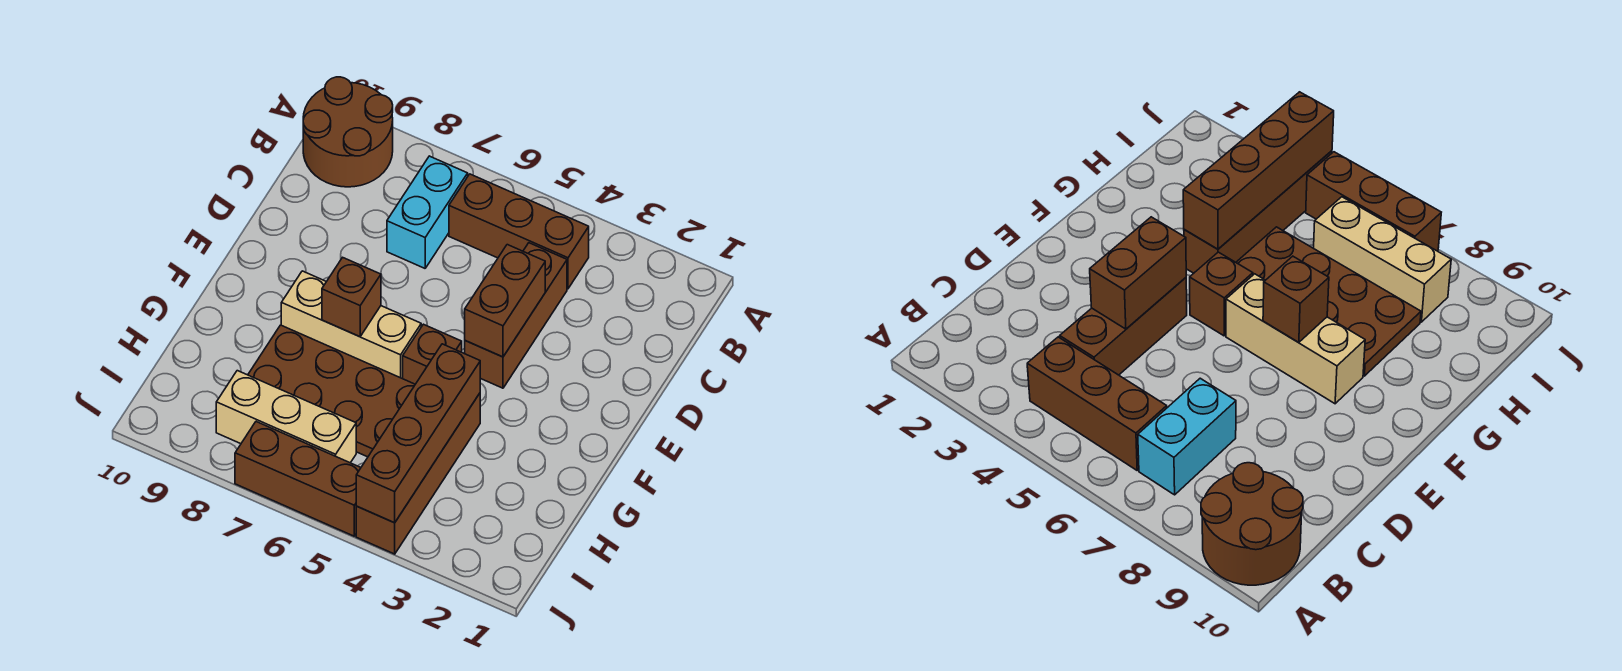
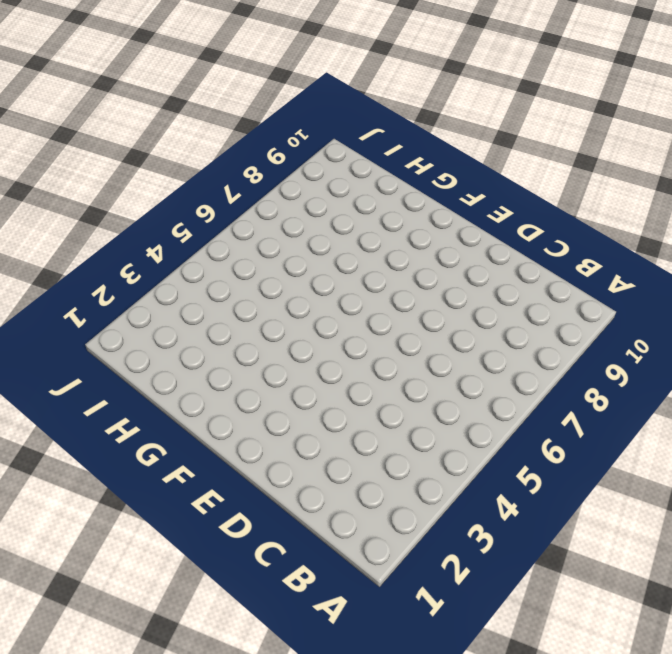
none -> brown 2x2 round brick [303,77,393,187]
none -> brown 1x3 brick [449,174,589,289]
none -> cyan 1x2 brick [387,156,468,268]

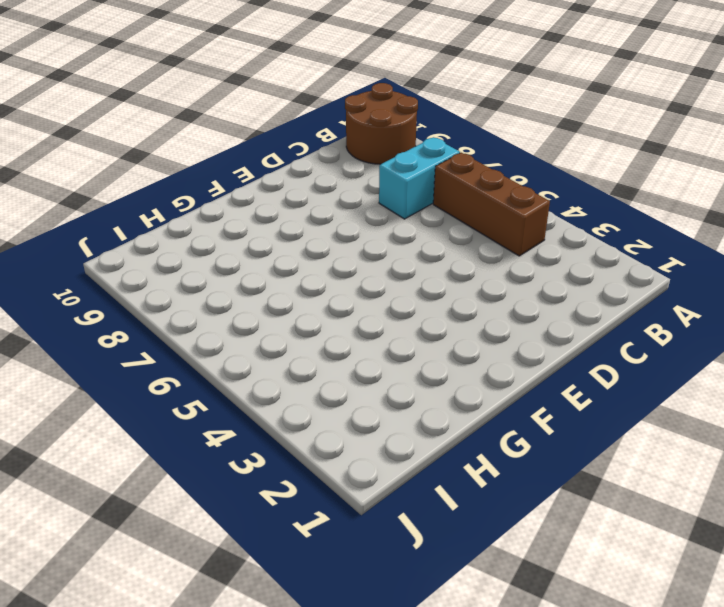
none -> brown 1x3 brick [465,243,567,388]
none -> brown 1x1 brick [403,324,462,384]
none -> tan 1x3 brick [281,271,421,379]

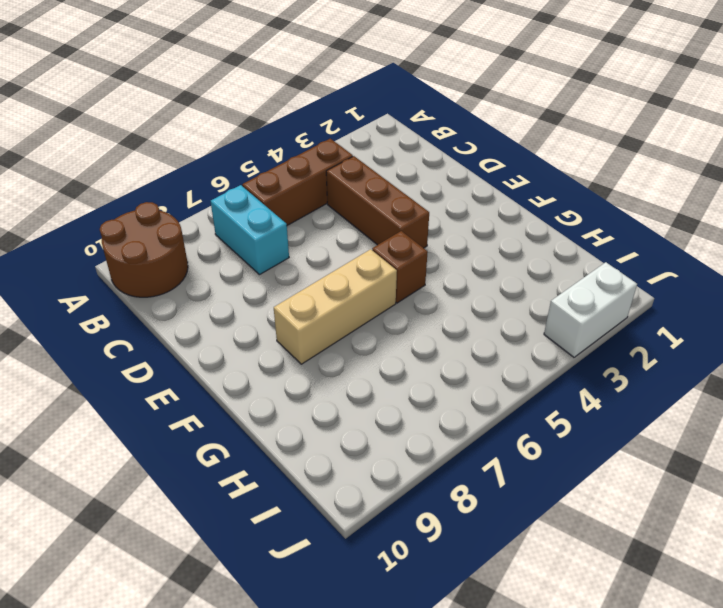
white 1x2 brick [544,262,637,357] -> none
none -> brown 1x4 brick [356,393,480,554]
none -> brown 2x4 plate [248,325,415,457]
none -> tan 1x3 brick [216,371,356,463]

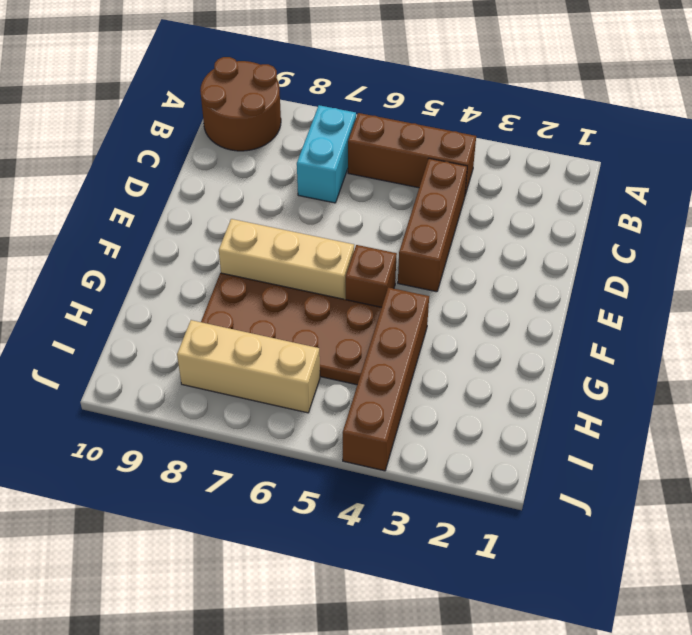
none -> brown 1x3 brick [235,422,361,536]
none -> brown 1x2 brick [465,245,545,357]
none -> brown 1x1 brick [322,257,381,337]

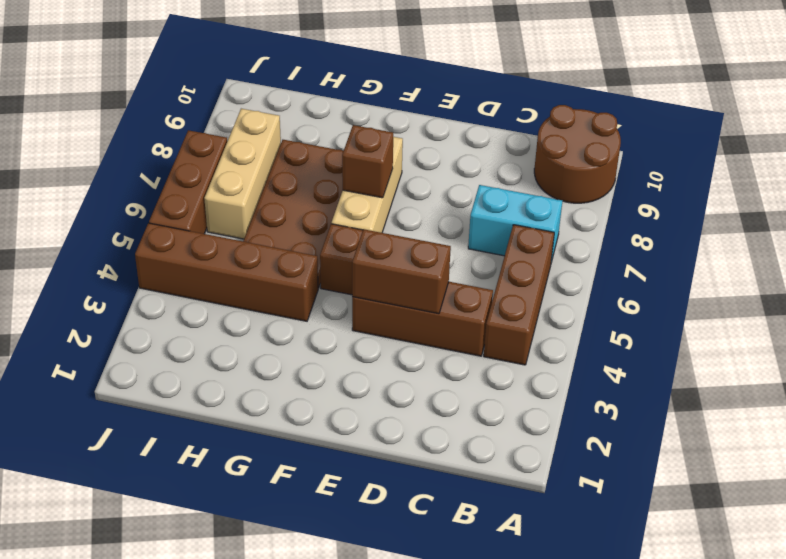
none -> brown 1x4 brick [356,344,480,523]

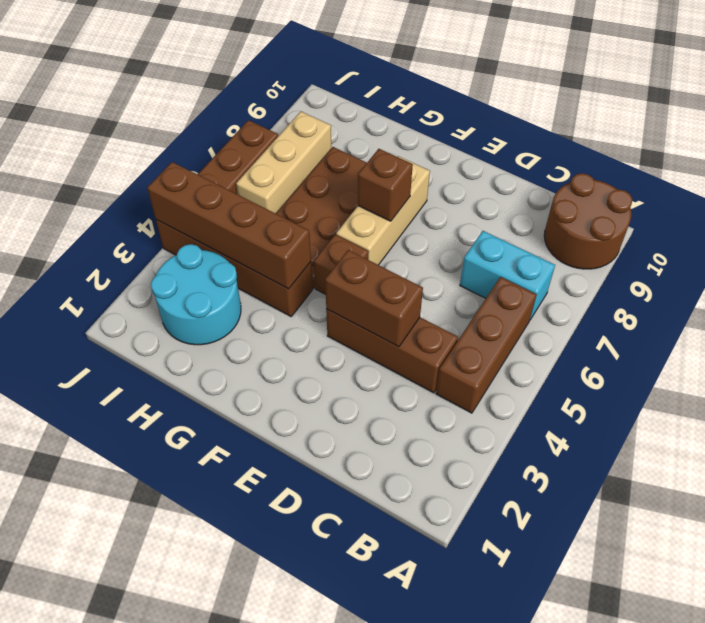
cyan 2x2 round brick [151,244,241,345] -> none

